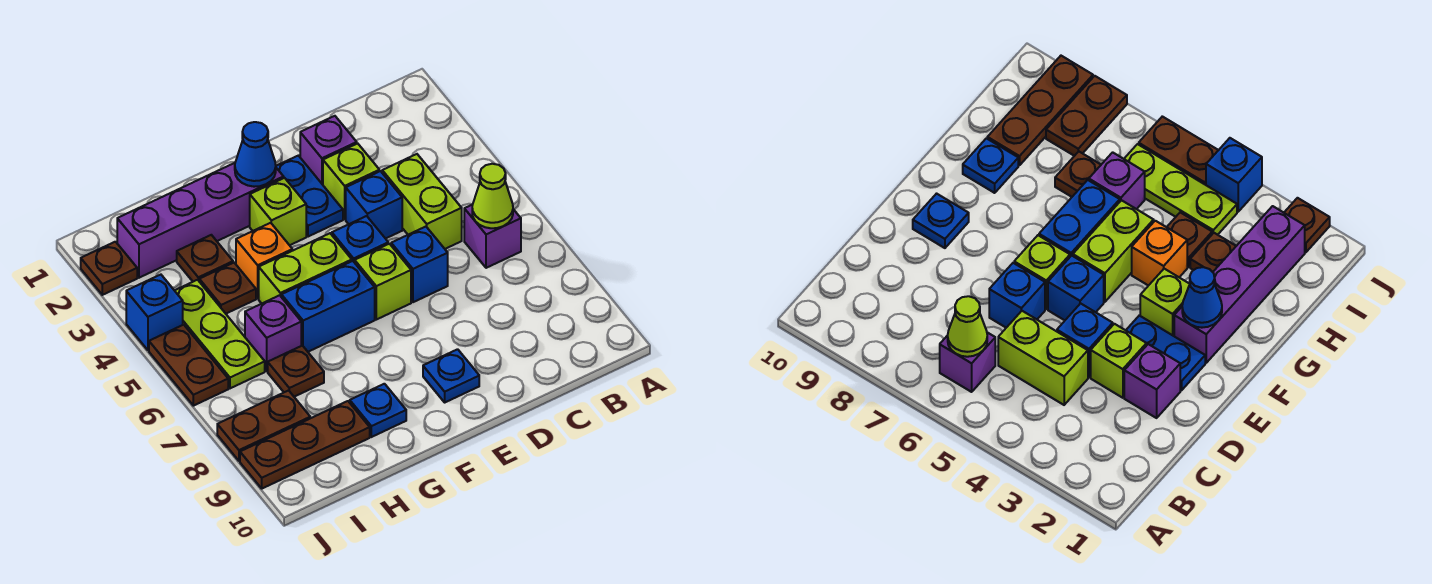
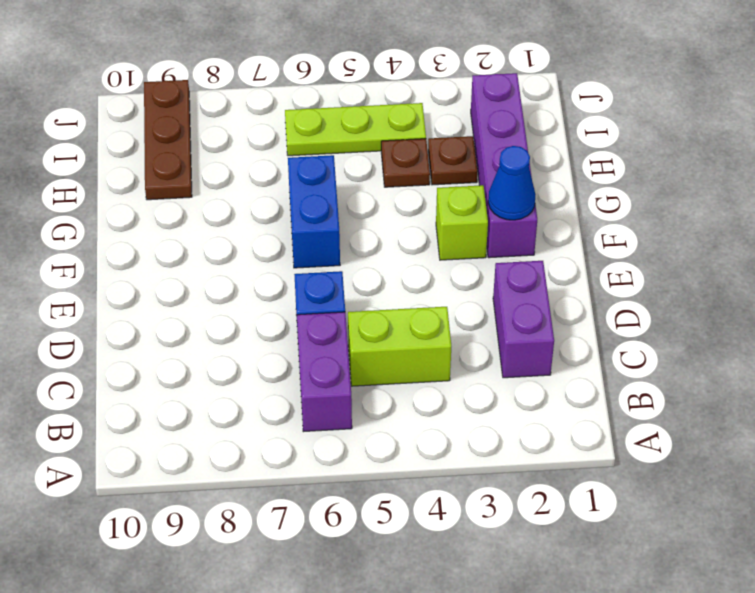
purple 1x2 brick [297,312,352,432] -> purple 1x1 brick [464,204,521,268]
purple 1x2 brick [493,261,554,378] -> purple 1x1 brick [300,116,357,185]
none -> lime 1x1 brick [323,143,379,219]
none -> blue 1x1 brick [346,171,402,239]
none -> blue 1x2 plate [276,156,343,237]

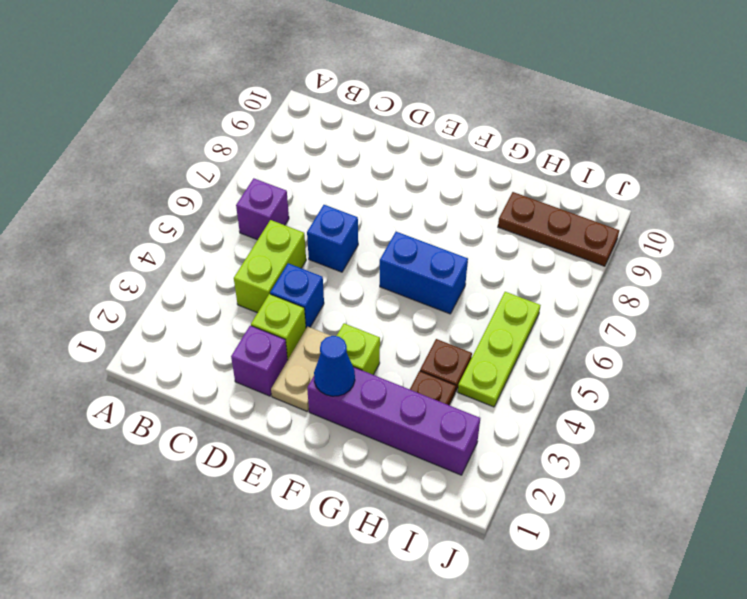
tan 1x2 plate [271,327,331,411] -> blue 1x2 plate [276,156,343,237]
none -> blue 1x1 brick [332,216,388,263]
none -> lime 1x1 brick [355,244,411,320]
none -> blue 1x1 plate [423,349,479,402]

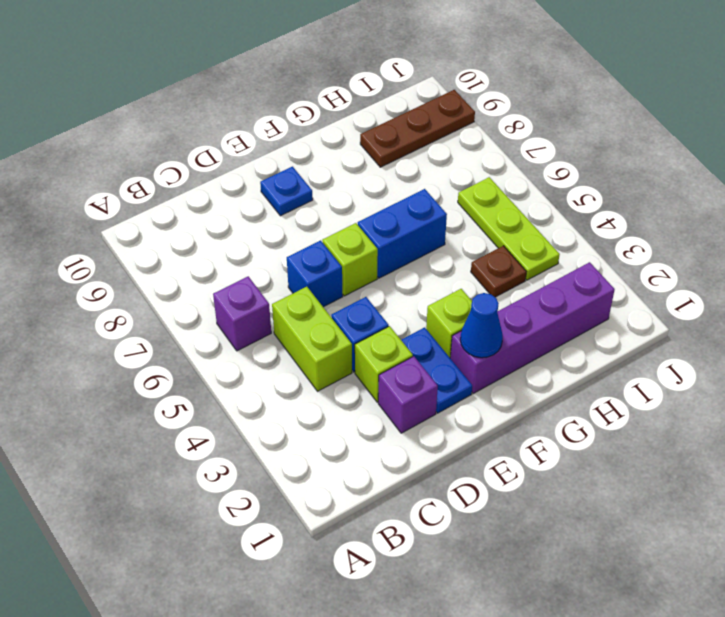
none -> blue 1x1 brick [332,216,388,263]
none -> lime 1x2 brick [259,233,352,304]
none -> orange 1x1 brick [236,223,292,298]

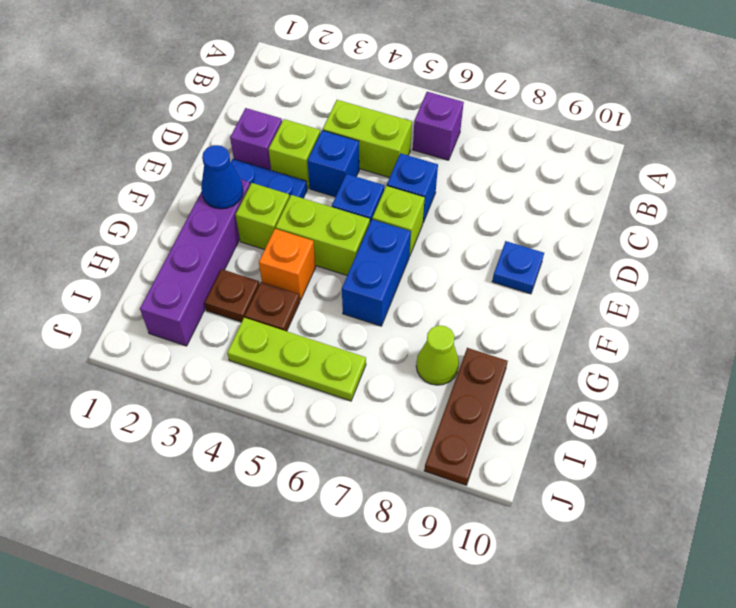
lime 1x2 brick [276,195,370,275] -> lime 1x2 brick turned to [259,233,352,304]
lime 1x1 cone [416,325,459,385] -> lime 1x1 cone moved to [472,164,513,228]
none -> blue 1x1 plate [350,384,406,437]
none -> purple 1x1 brick [245,295,301,371]
none -> brown 1x1 plate [268,346,324,397]

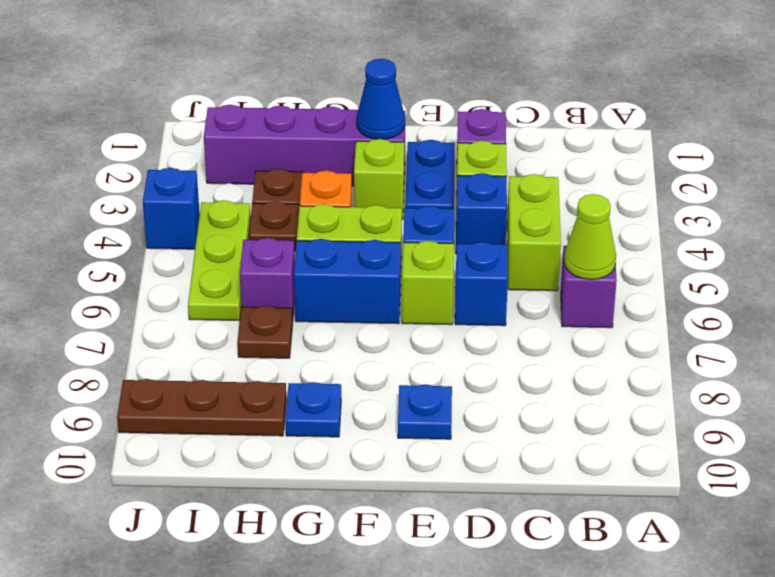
none -> brown 1x2 plate [217,391,310,461]
none -> brown 1x1 plate [81,242,137,295]
none -> brown 1x2 plate [149,325,228,406]

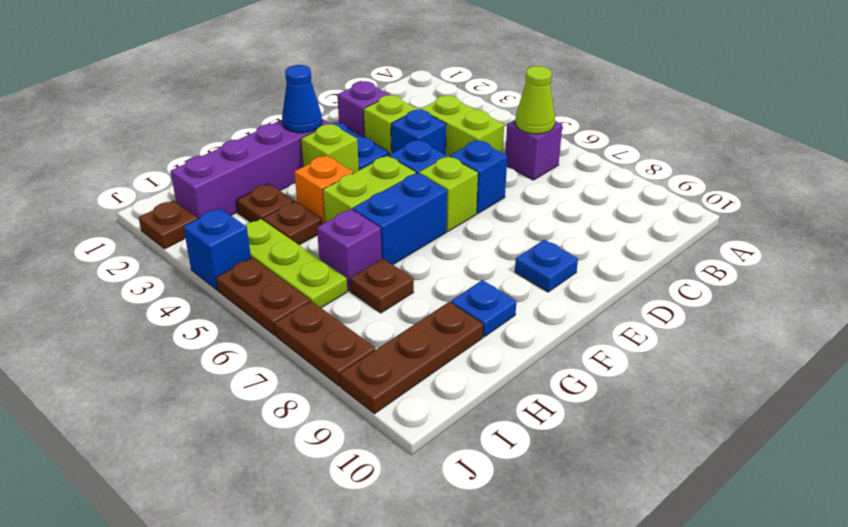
brown 1x2 plate [275,301,375,386] -> brown 1x2 plate turned to [217,391,310,461]

